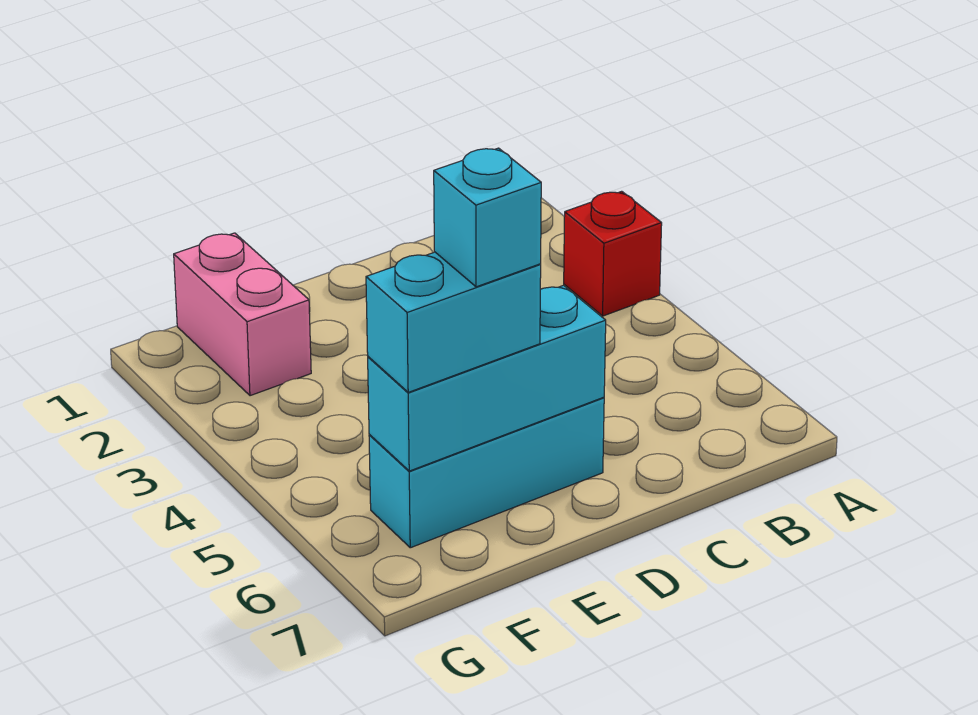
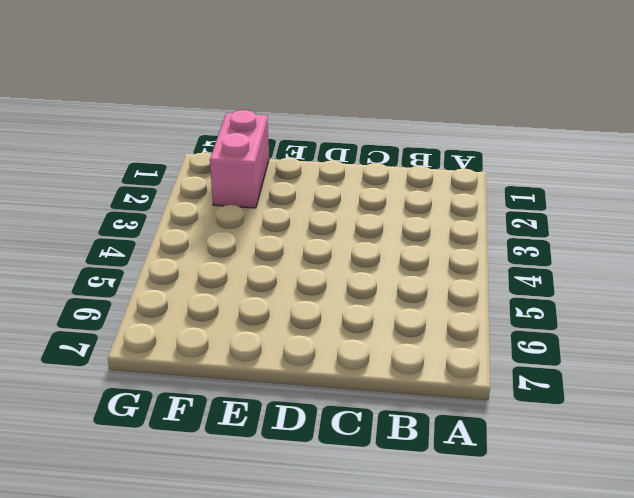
none -> red 1x1 brick [564,191,662,316]
none -> cyan 1x3 brick [369,397,604,548]

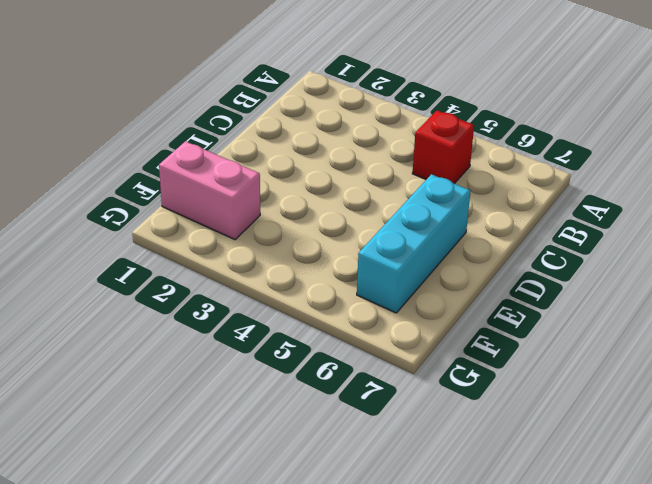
red 1x1 brick [412,110,474,184] -> red 1x1 brick moved to [564,191,662,316]
none -> cyan 1x3 brick [368,285,606,471]
none -> cyan 1x2 brick [366,252,541,392]

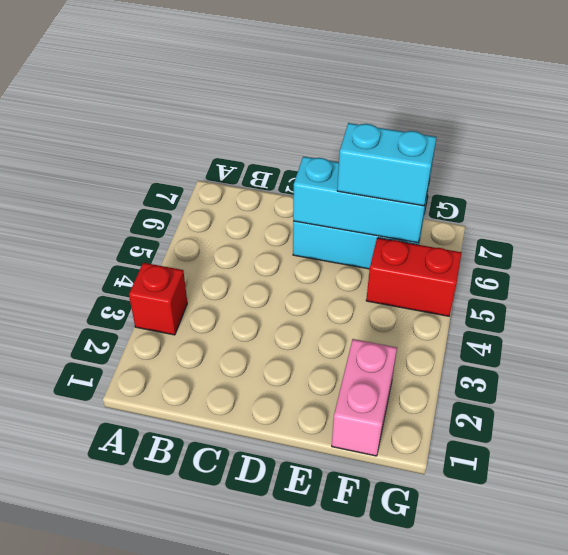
red 1x2 brick [366,238,461,316] -> none
none -> cyan 1x1 brick [434,148,541,287]

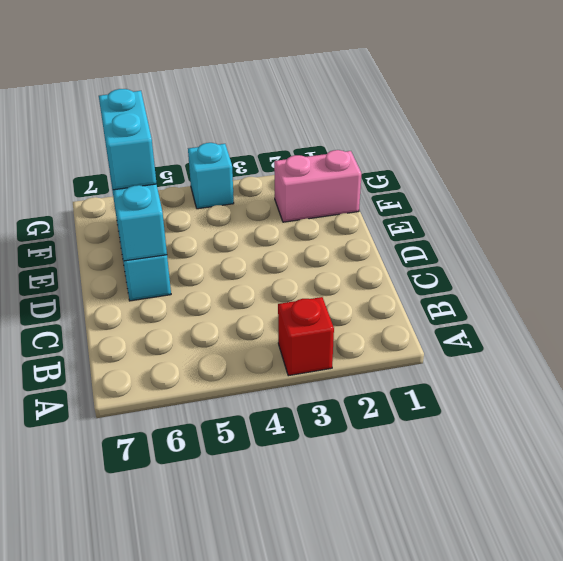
cyan 1x1 brick [188,143,234,209] -> cyan 1x1 brick moved to [434,148,541,287]

